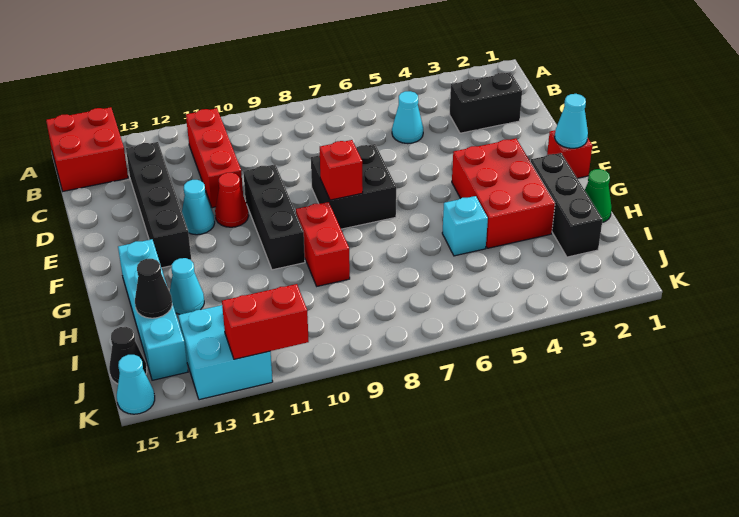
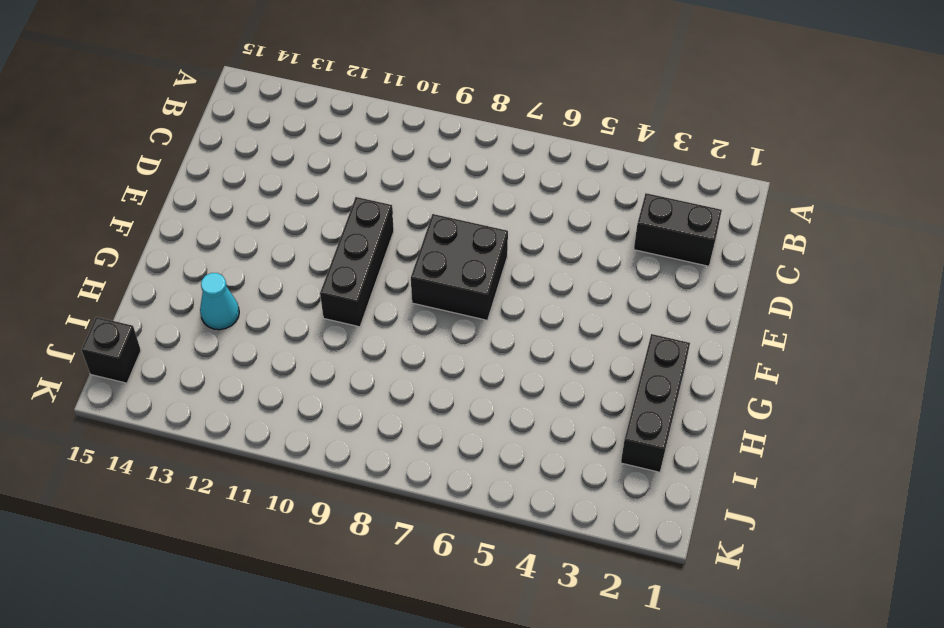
black 1x1 brick [81,317,141,383] -> black 1x1 cone [109,327,147,384]
none -> red 2x2 brick [46,107,128,191]
none -> red 1x3 brick [186,108,243,208]
none -> cyan 1x1 cone [392,91,423,144]

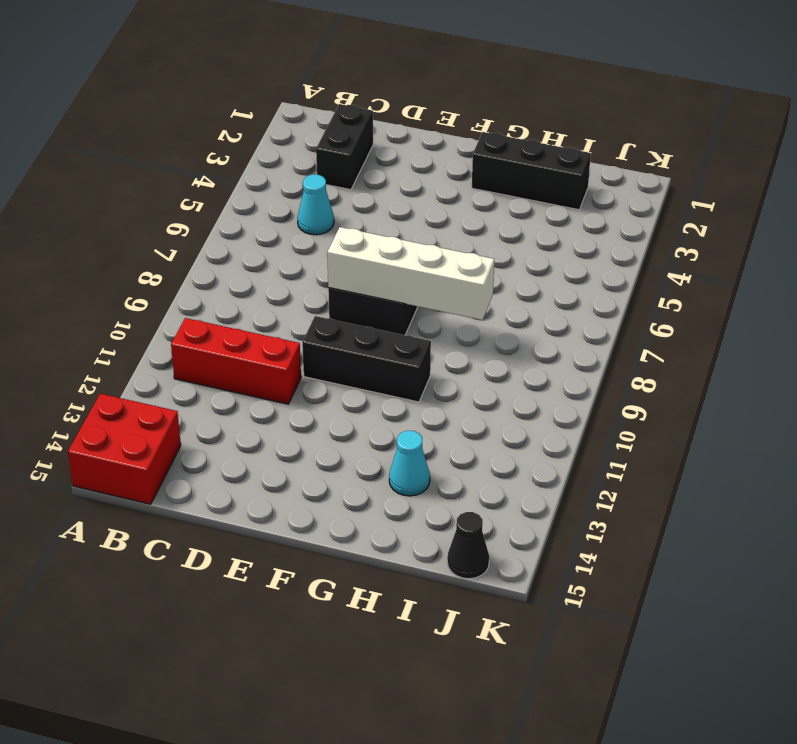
white 1x4 brick [327,227,494,320] -> red 1x1 brick [320,140,363,200]
none -> black 1x4 brick [126,142,191,268]
none -> red 1x1 cone [215,173,249,227]
none -> cyan 1x1 cone [182,180,215,235]

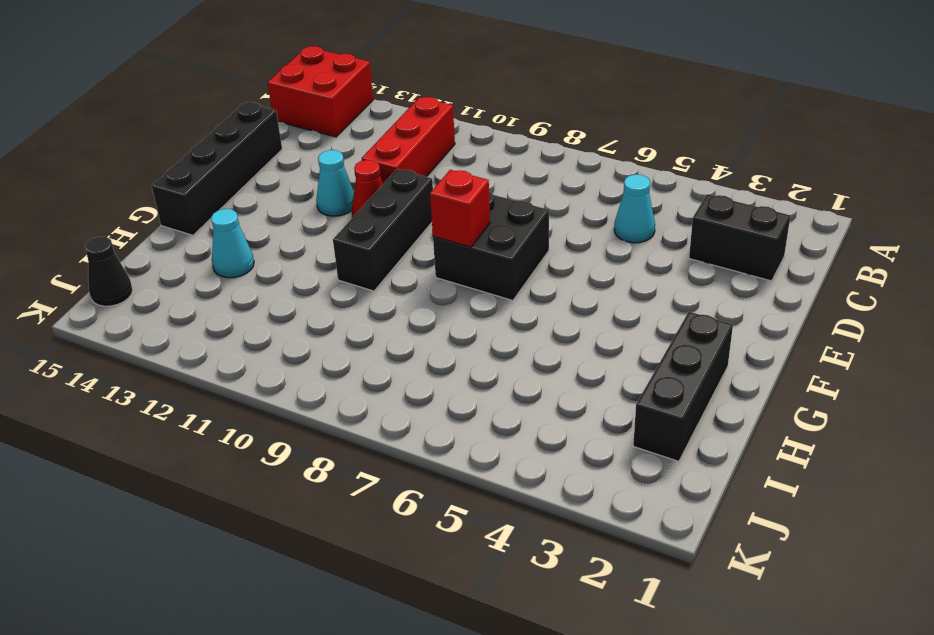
black 1x4 brick [152,102,282,235] -> black 1x4 brick moved to [126,142,191,268]
none -> red 1x1 brick [547,130,592,178]
none -> red 2x3 brick [452,139,555,248]
none -> red 1x2 brick [296,202,350,286]

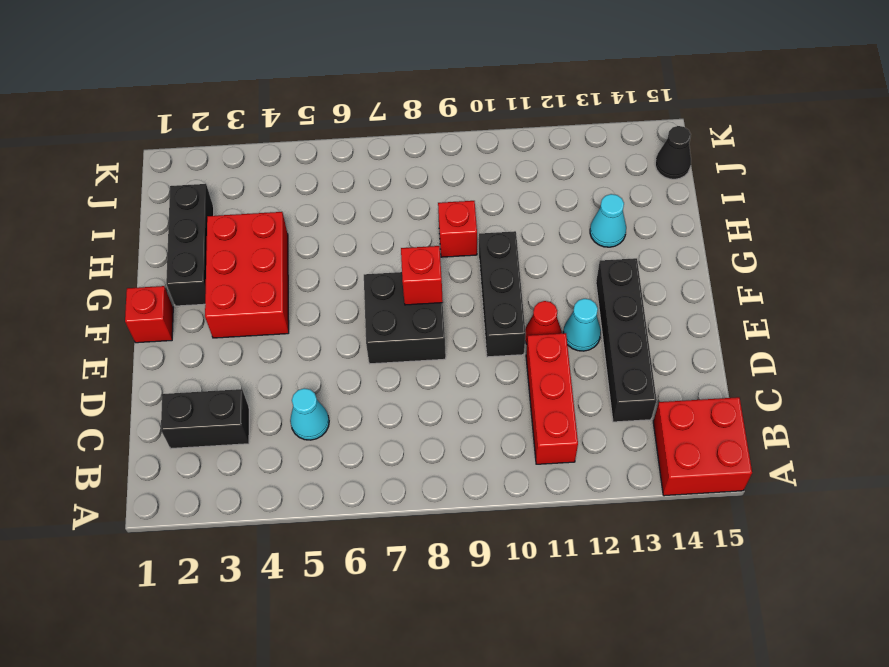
red 1x1 brick [438,201,477,257] -> red 1x2 brick [296,202,350,286]
none -> cyan 1x4 brick [118,239,188,380]
none -> green 1x1 cone [585,169,612,222]
none -> cyan 1x1 brick [442,196,488,256]

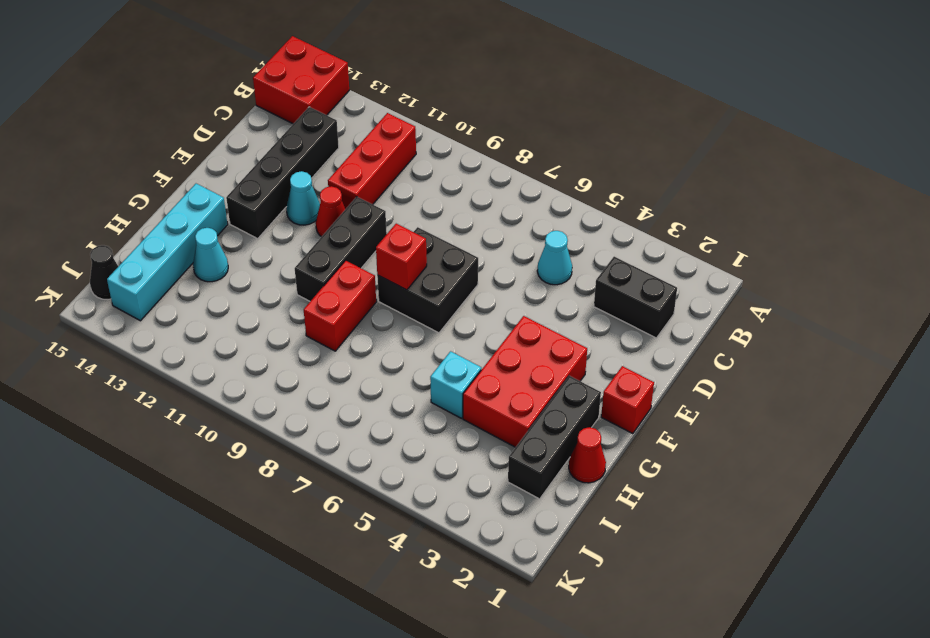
red 1x1 cone [569,427,606,483] -> green 1x1 cone [585,169,612,222]
none -> cyan 2x2 brick [178,305,273,400]
none -> cyan 1x1 cone [117,355,155,414]
none -> cyan 1x1 cone [555,94,588,148]

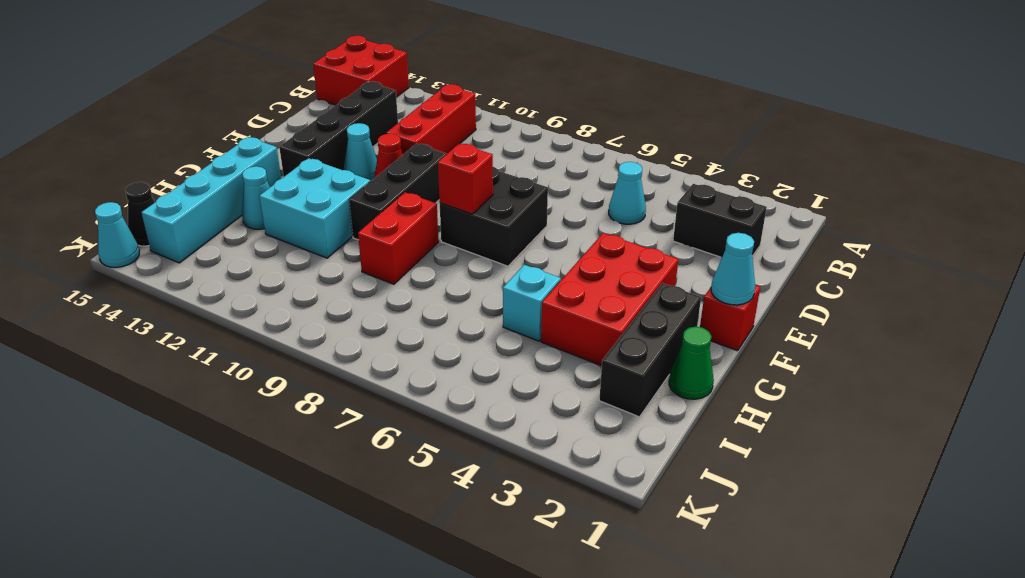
cyan 2x2 brick [259,158,370,258] -> cyan 2x2 brick moved to [178,305,273,400]
none -> black 1x1 cone [135,259,172,318]
none -> red 1x2 brick [222,284,309,359]

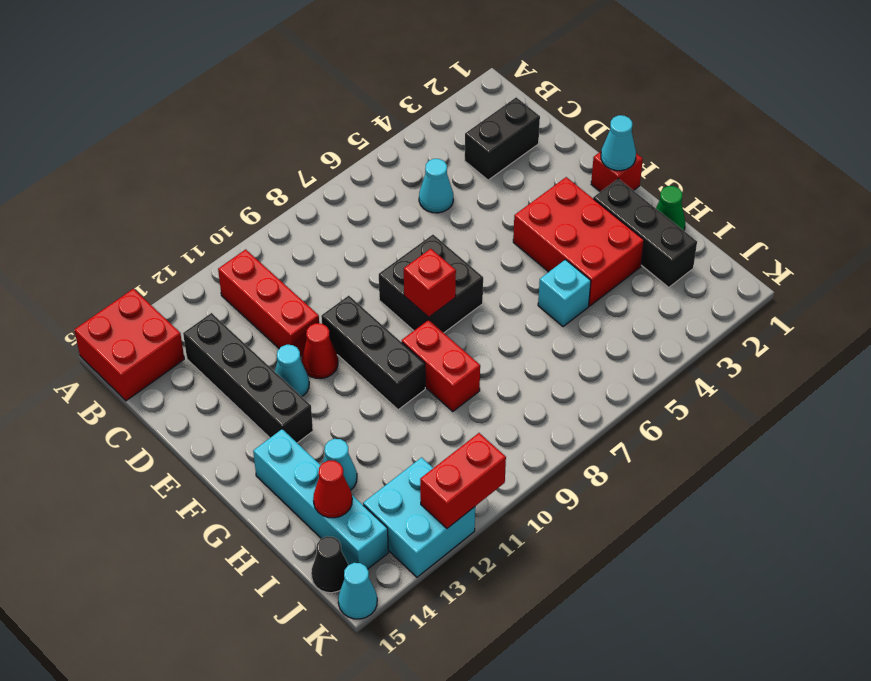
red 1x1 cone [313,461,352,518] -> black 1x1 cone [135,259,172,318]

